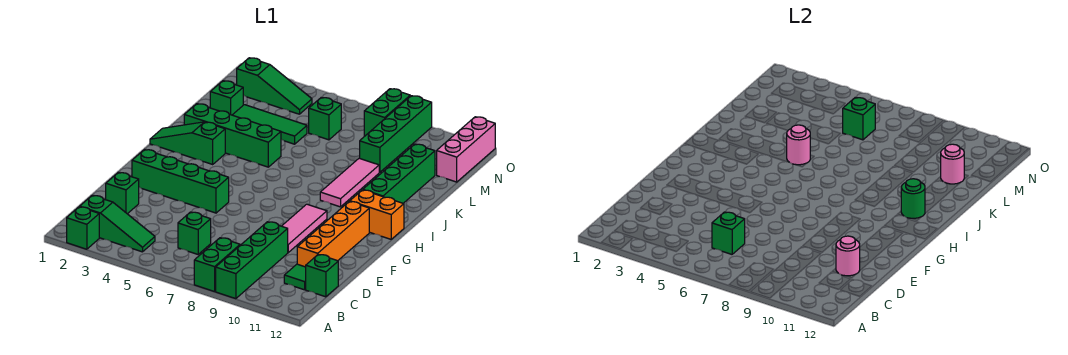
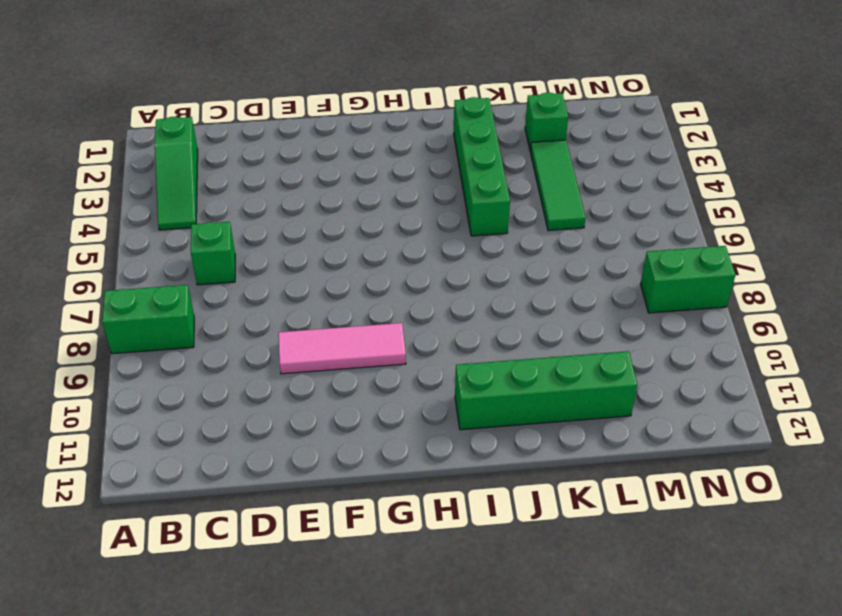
none -> green 1x1 brick [67,207,99,249]
none -> green 1x4 brick [216,222,288,299]
none -> green 1x1 tile [284,264,306,290]

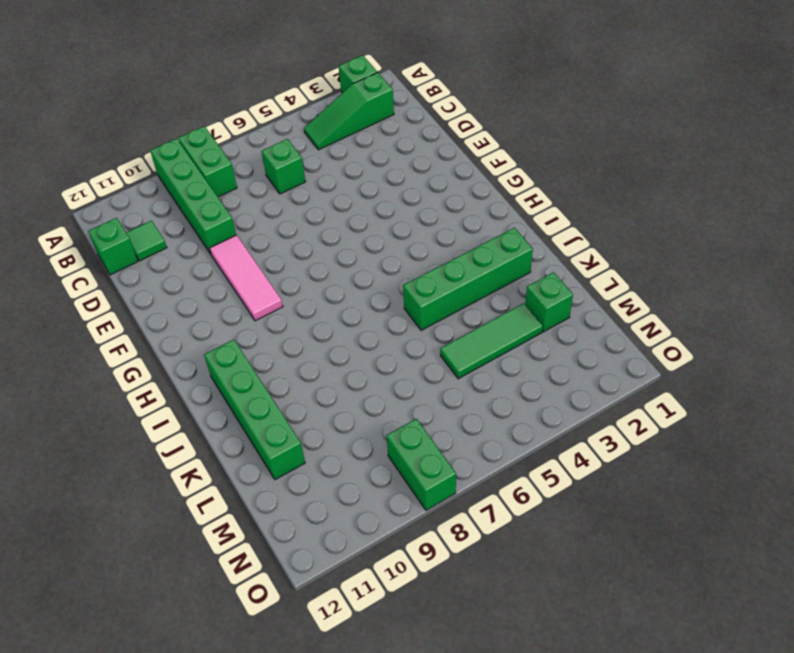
none -> green 1x1 brick [106,172,139,214]
none -> orange 1x4 brick [297,201,369,267]
none -> green 1x4 brick [132,150,229,213]

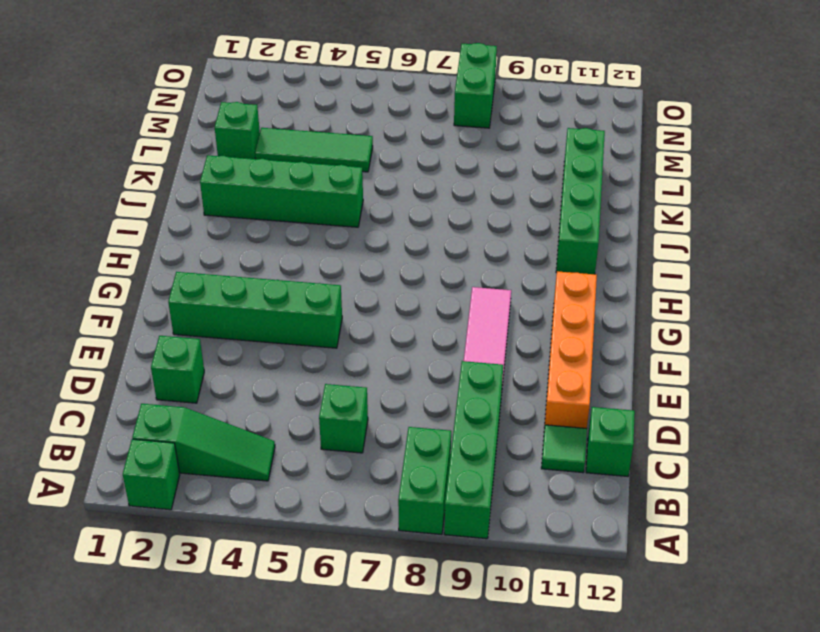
none -> orange 1x2 brick [350,190,404,239]
none -> green 1x3 slope [150,122,225,164]
none -> pink 1x3 tile [320,158,379,207]

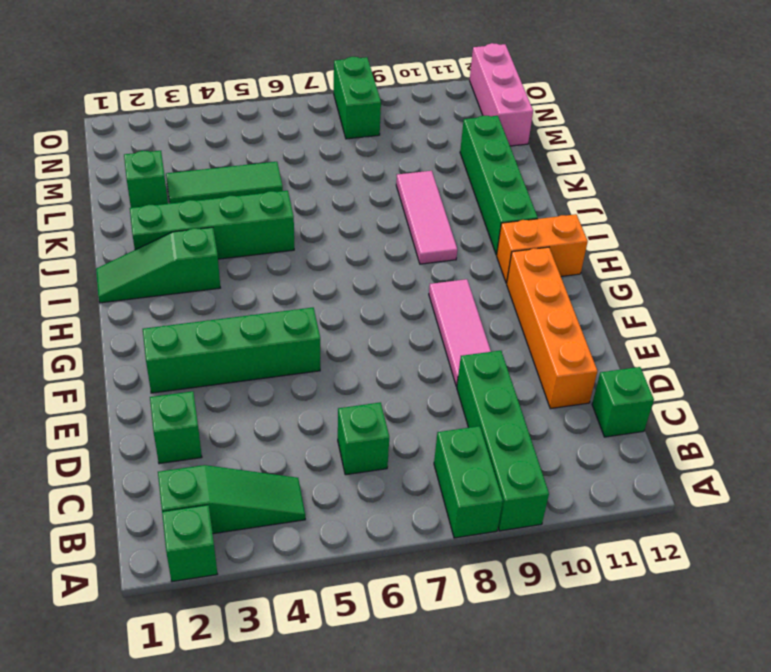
none -> green 1x1 tile [284,264,306,290]
none -> green 1x4 brick [360,96,432,172]
none -> green 1x1 brick [309,97,341,140]

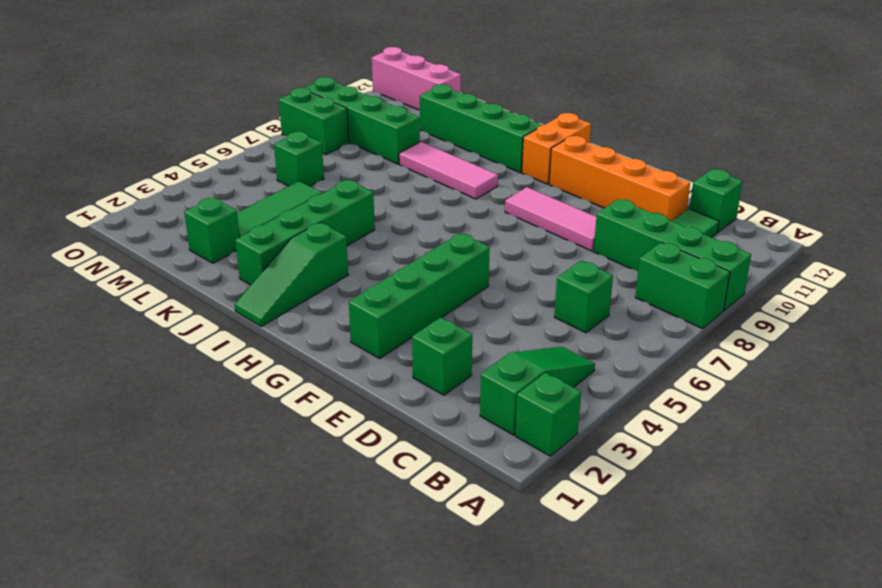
none -> green 1x3 slope [237,58,312,114]
none -> green 1x1 brick [712,212,745,254]
none -> pink 1x1 round brick [836,236,860,276]

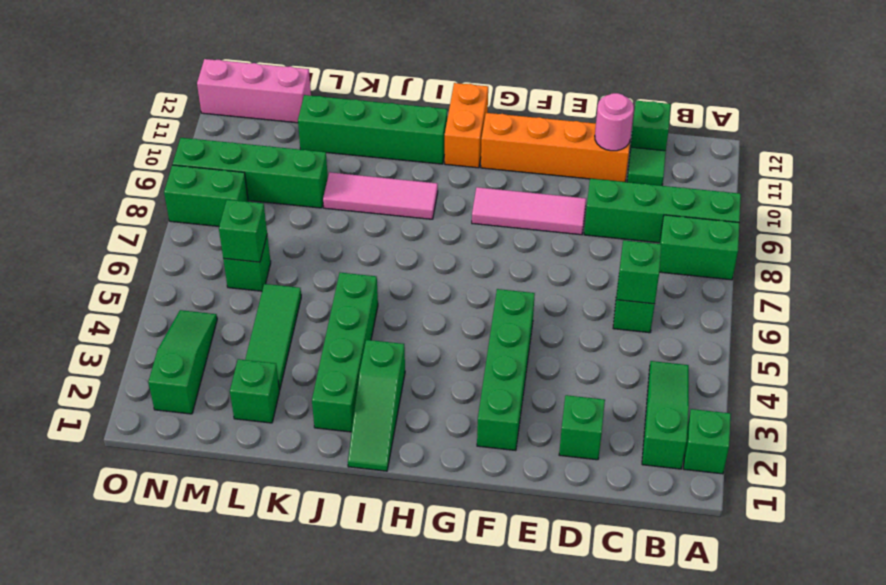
none -> green 1x1 round brick [901,179,925,218]
none -> pink 1x1 round brick [787,125,810,165]
none -> pink 1x1 round brick [941,144,964,184]

